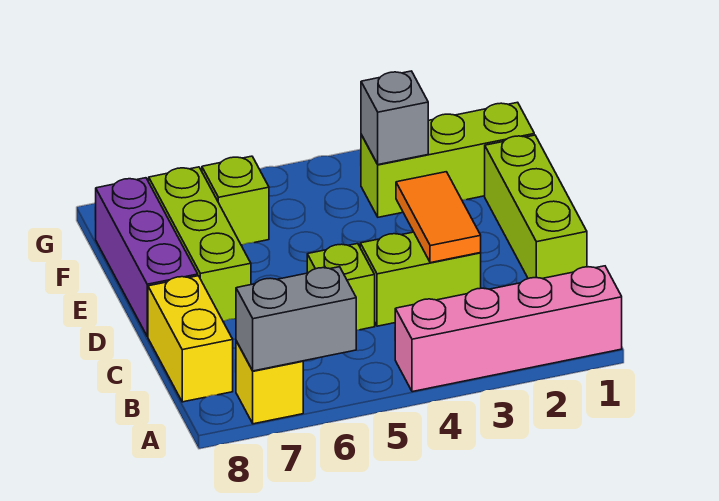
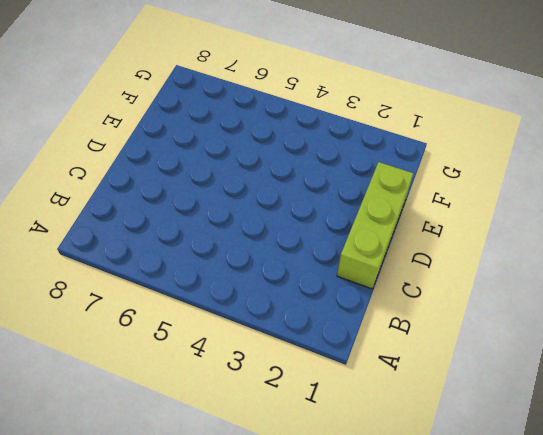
none -> pink 1x4 brick [395,266,622,392]
none -> yellow 1x1 brick [236,341,303,424]
none -> yellow 1x2 brick [148,276,233,402]

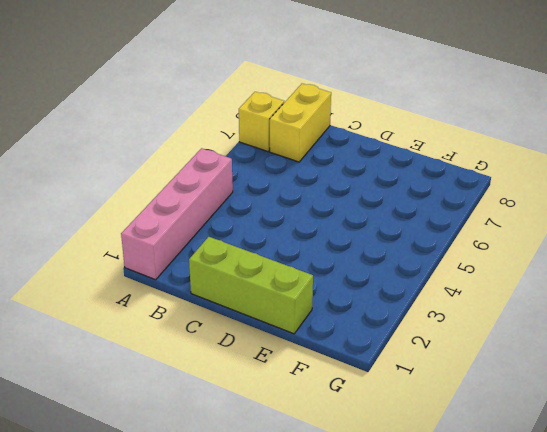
yellow 1x2 brick [270,84,331,162] -> yellow 1x2 brick turned to [148,276,233,402]
none -> lime 1x2 brick [360,232,481,326]
none -> lime 1x1 brick [307,244,375,330]
none -> lime 1x3 brick [149,167,251,321]

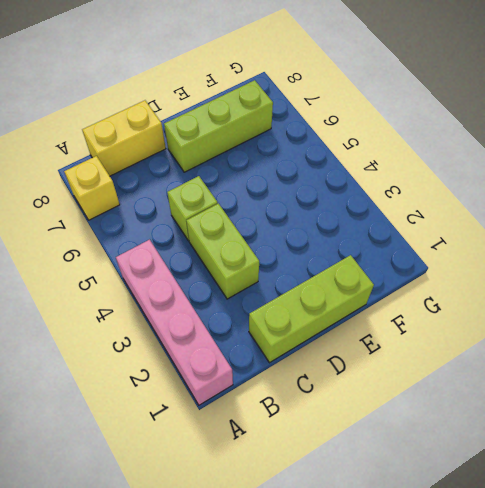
none -> purple 1x3 brick [95,178,198,337]
none -> lime 1x3 brick [361,102,534,217]
none -> lime 1x1 brick [202,156,269,245]

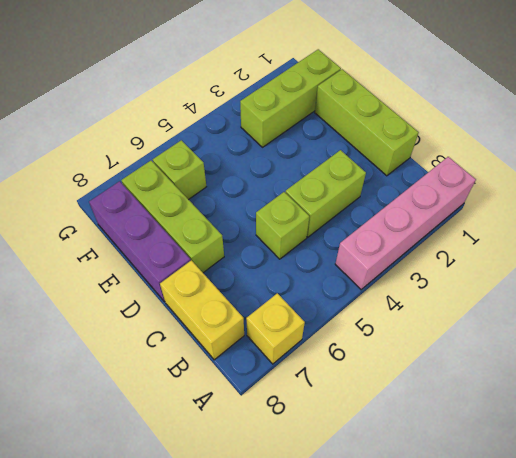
none -> grey 1x2 brick [236,267,356,371]
none -> orange 1x2 tile [396,172,481,263]
none -> grey 1x1 brick [361,71,428,165]

